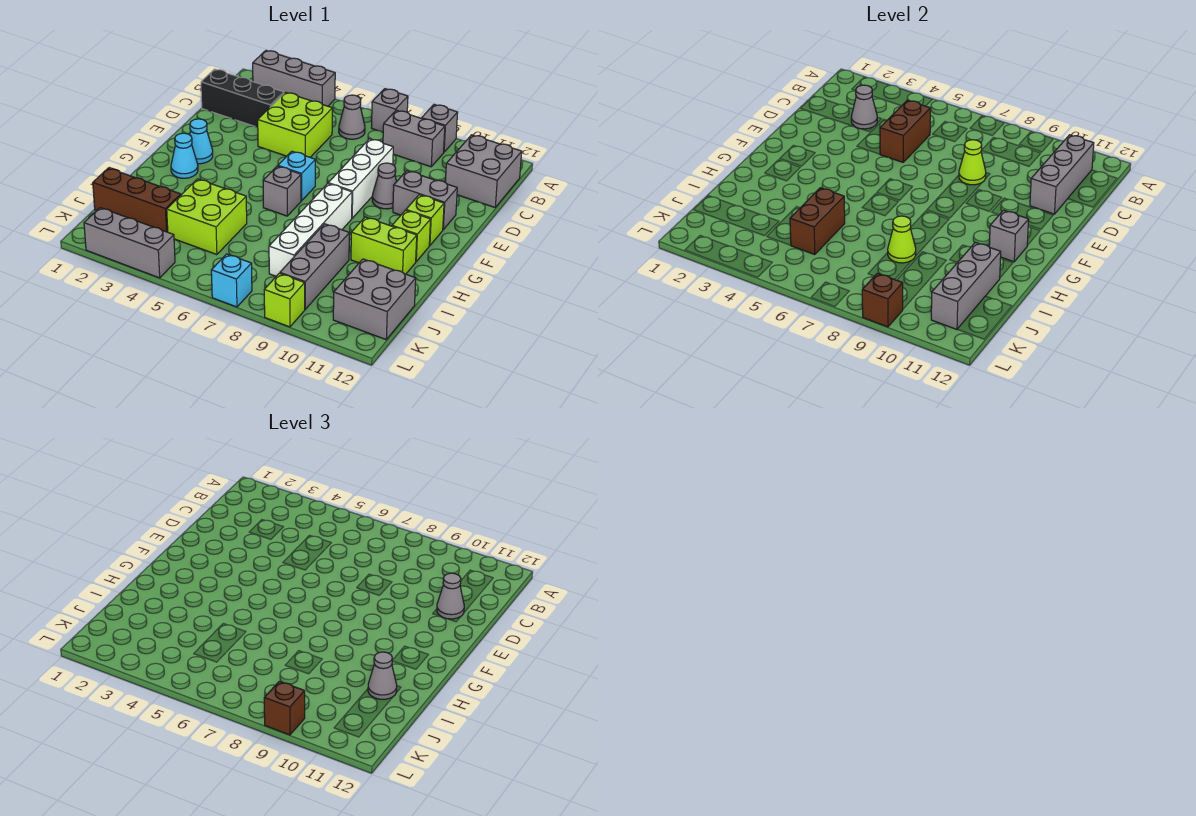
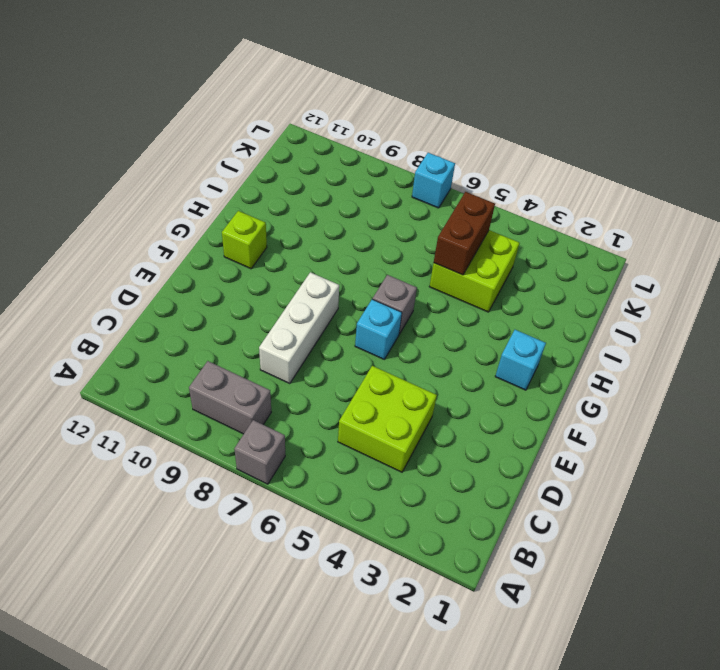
cyan 1x1 brick [495,330,546,390] -> cyan 1x1 cone [171,133,198,178]
none -> grey 1x3 brick [253,51,335,106]
none -> grey 1x1 brick [422,105,458,152]
none -> grey 1x1 cone [339,95,365,139]
none -> grey 2x2 brick [445,135,522,207]

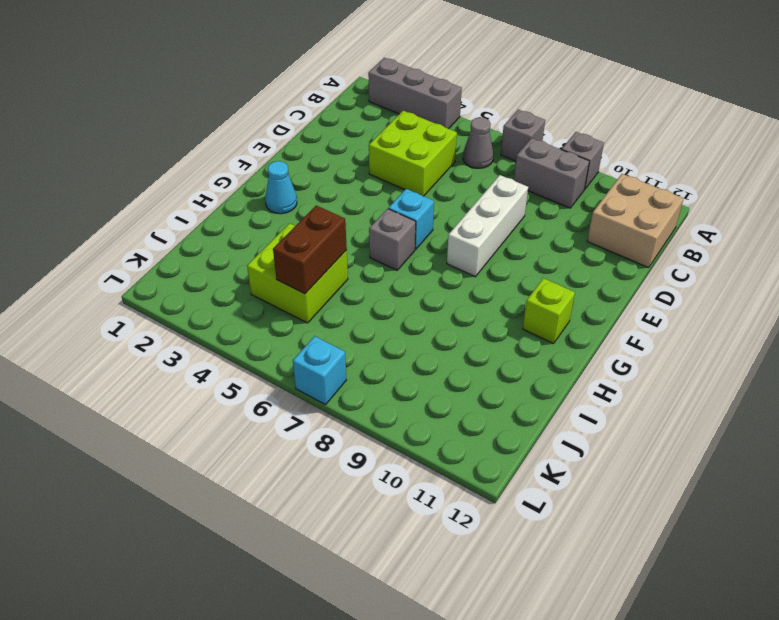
tan 2x2 brick [587,174,684,268] -> grey 2x2 brick [445,135,522,207]
none -> black 1x3 brick [201,69,284,127]
none -> grey 1x1 cone [372,163,397,209]
none -> grey 1x2 brick [393,171,457,230]
none -> cyan 1x1 cone [190,119,213,164]

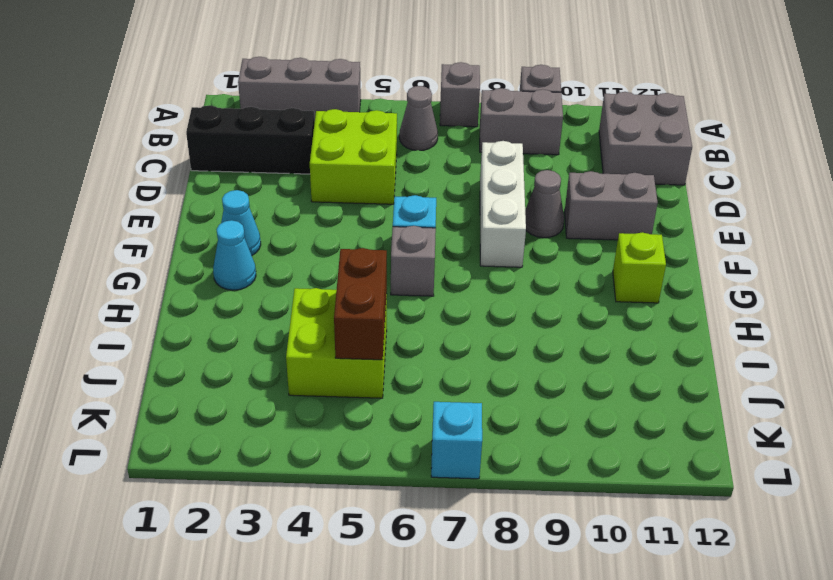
none -> lime 1x1 brick [406,195,444,246]
none -> white 1x4 brick [269,184,352,276]
none -> lime 1x2 brick [351,217,417,274]
none -> grey 1x3 brick [280,224,349,309]

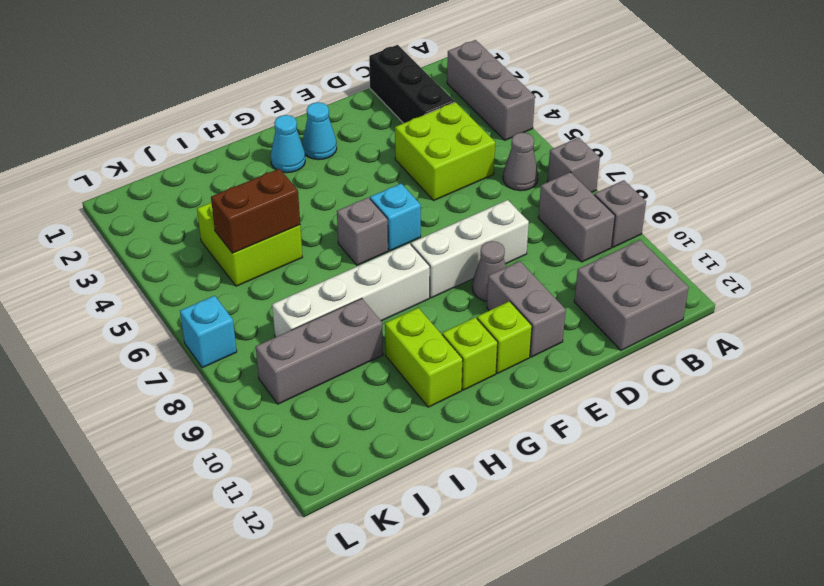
none -> brown 1x3 brick [93,168,181,232]
none -> grey 2x2 brick [333,259,416,340]
none -> grey 1x3 brick [84,208,175,278]
none -> lime 1x1 brick [264,273,305,327]

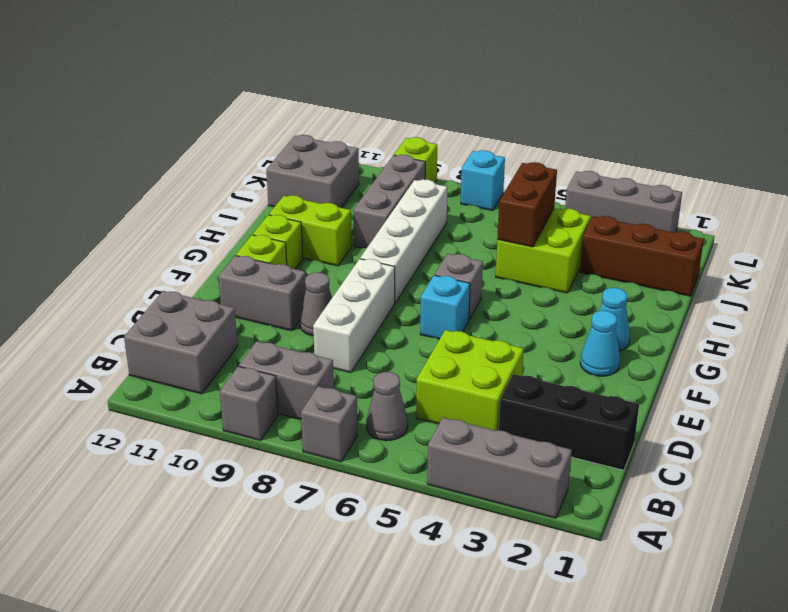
none -> grey 1x3 brick [1030,135,1094,214]
none -> grey 1x1 cone [851,85,877,129]
none -> brown 1x2 brick [880,100,930,162]
none -> lime 1x1 cone [959,140,986,185]

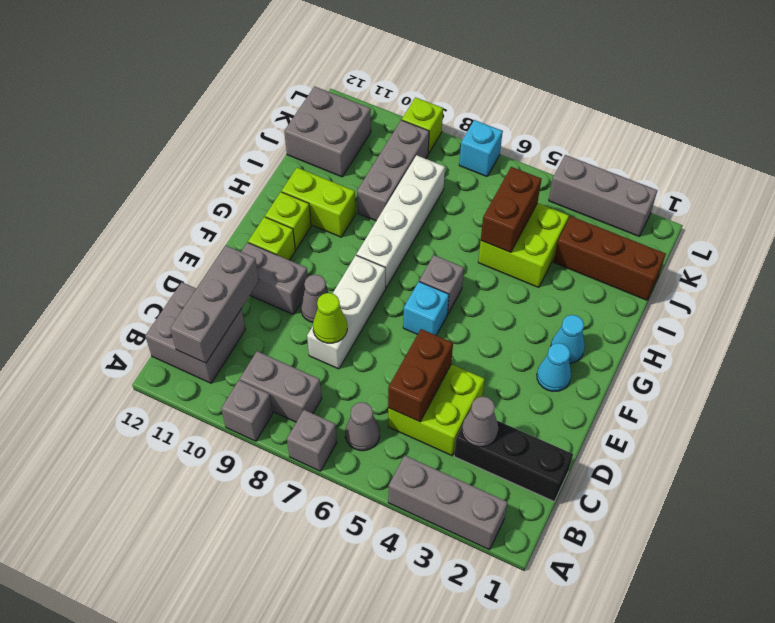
none -> grey 1x1 brick [989,210,1029,262]
none -> lime 1x1 cone [888,216,916,263]
none -> grey 1x3 brick [931,242,1001,329]
none -> brown 1x1 brick [862,273,903,327]

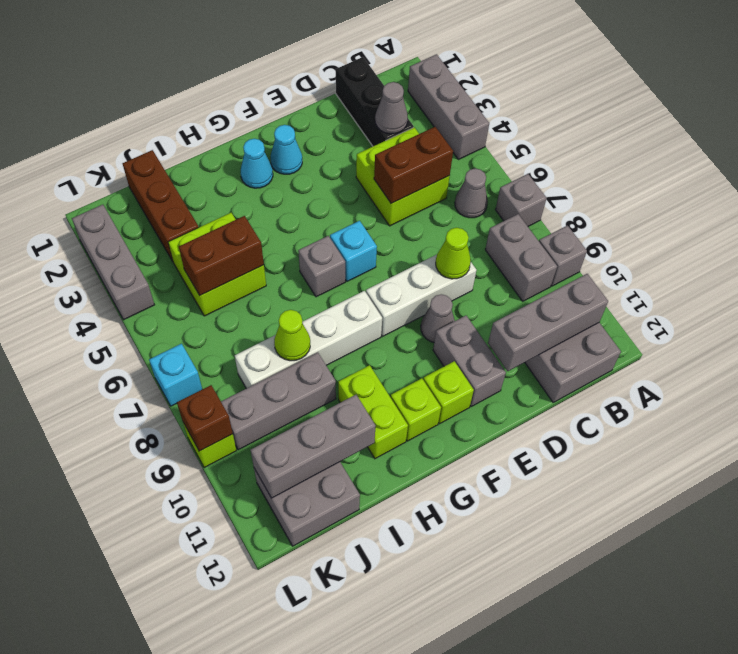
none -> grey 1x1 brick [989,210,1029,262]
none -> grey 1x1 cone [437,573,464,619]
none -> grey 1x1 cone [368,652,397,699]
none -> brown 1x1 brick [264,681,305,735]

